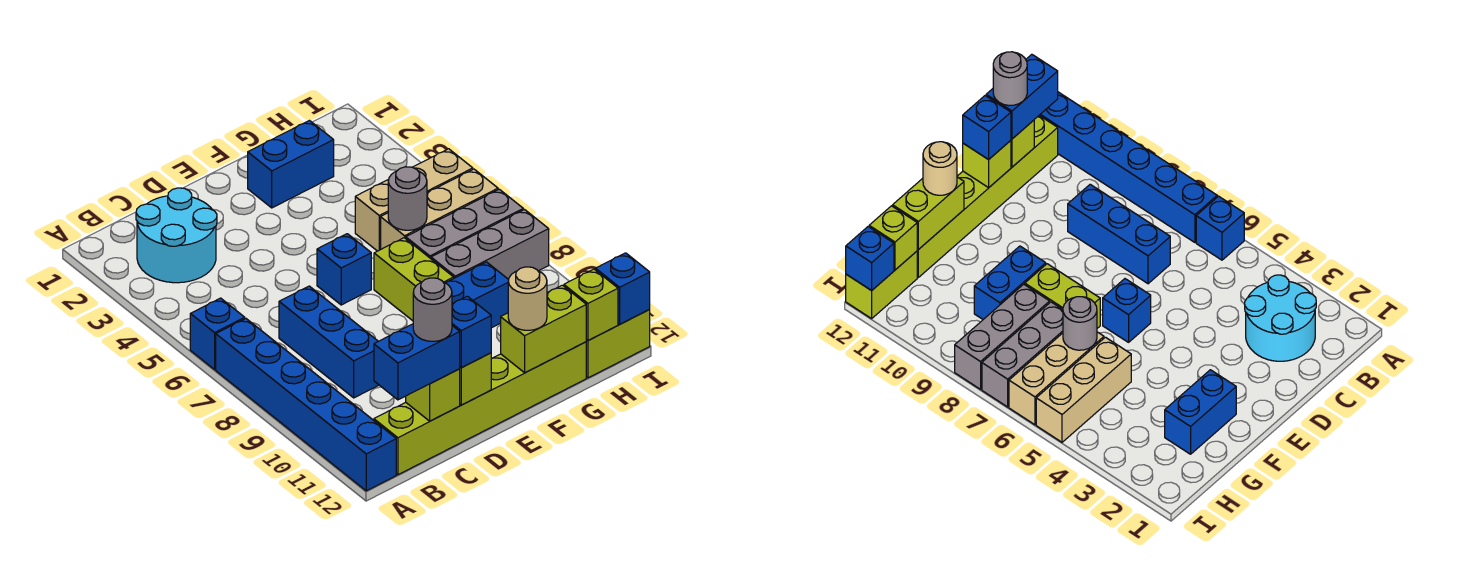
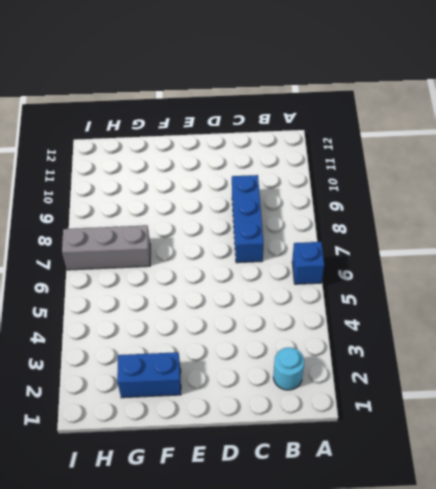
cyan 1x1 round brick [273,347,304,390] -> cyan 2x2 round brick [136,188,217,283]
none -> blue 1x6 brick [216,318,396,491]
none -> lime 1x6 brick [374,342,586,475]
none -> blue 1x1 brick [317,234,371,305]

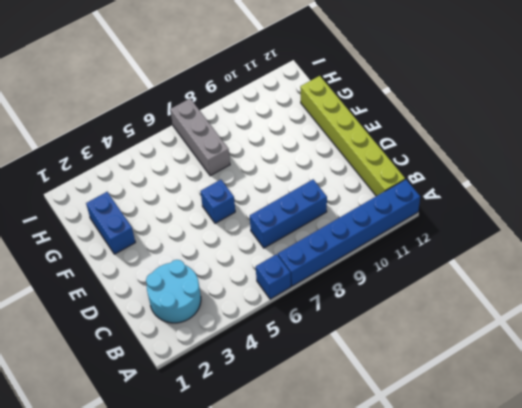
none -> lime 1x2 brick [374,238,454,321]
none -> blue 1x2 brick [445,262,509,328]
none -> tan 1x3 brick [355,149,473,251]

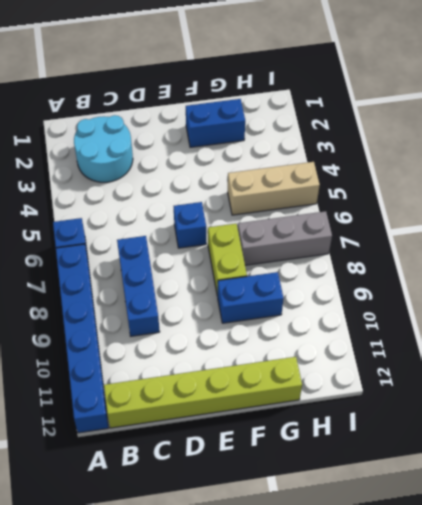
none -> tan 1x3 brick [381,169,498,249]
none -> grey 1x3 brick [431,210,549,279]
none -> lime 1x2 brick [586,310,650,378]

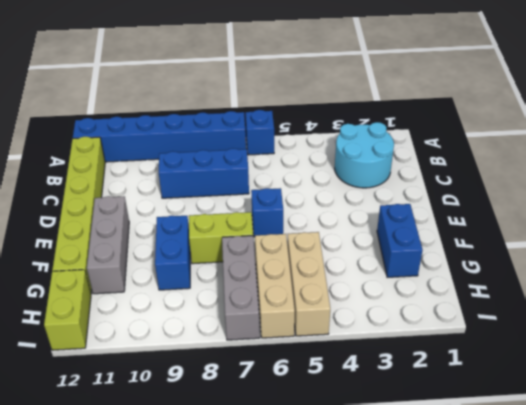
grey 1x3 brick [87,196,129,294] -> grey 1x3 brick moved to [431,210,549,279]
none -> lime 1x1 brick [406,369,460,421]
none -> lime 1x1 brick [460,353,491,405]
none -> lime 1x2 brick [501,285,586,373]

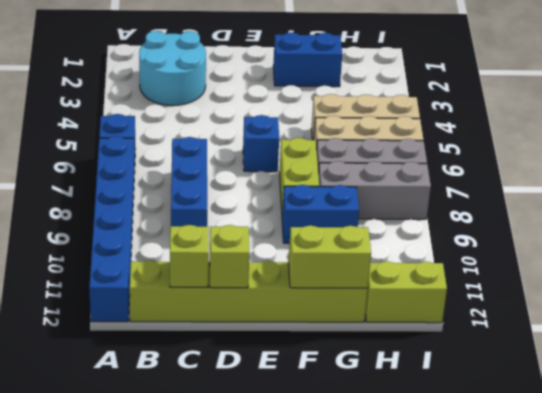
none -> grey 1x1 round brick [388,167,427,230]
none -> lime 1x1 brick [564,269,618,341]
none -> blue 1x1 brick [596,253,650,324]

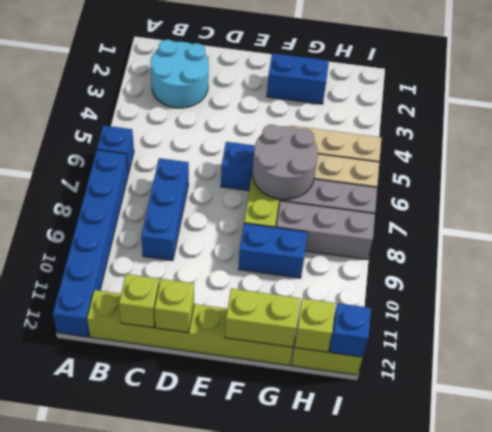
grey 2x2 round brick [252,125,318,200] -> grey 1x1 round brick [388,167,427,230]
none -> blue 1x2 brick [374,324,460,400]
none -> blue 1x1 brick [452,296,491,367]
none -> tan 1x1 round brick [508,267,547,330]

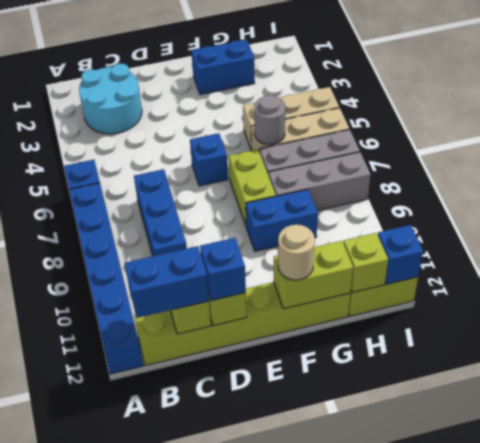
none -> grey 1x1 round brick [413,278,452,341]

